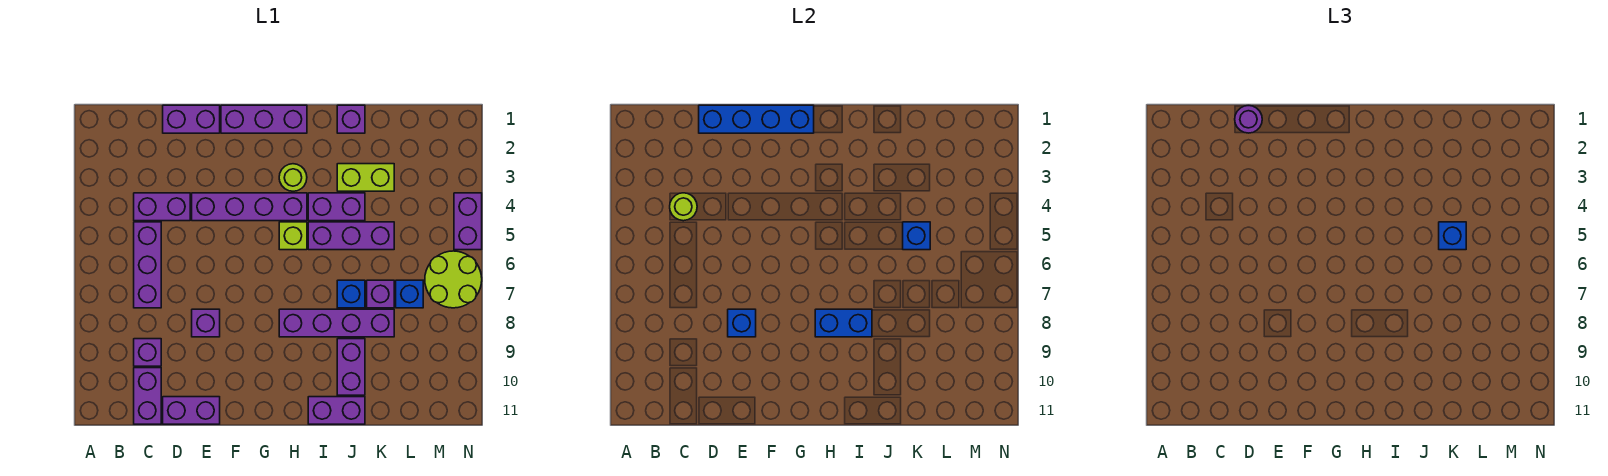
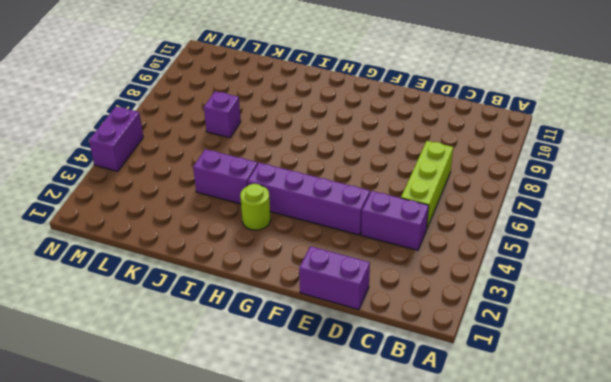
lime 1x3 brick [401,141,453,228] -> purple 1x3 brick [134,222,161,308]
none -> purple 1x1 brick [134,339,161,366]
none -> purple 1x2 brick [134,368,161,424]
none -> purple 1x2 brick [163,397,220,424]
none -> purple 1x1 brick [192,309,220,337]

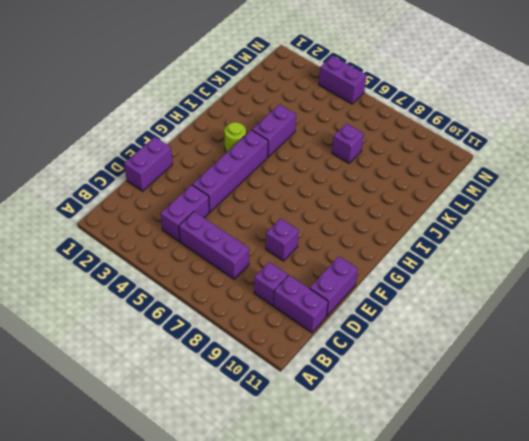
none -> purple 1x3 brick [221,105,307,133]
none -> lime 1x1 brick [279,222,307,250]
none -> purple 1x4 brick [279,309,394,337]
none -> purple 1x3 brick [308,222,394,250]

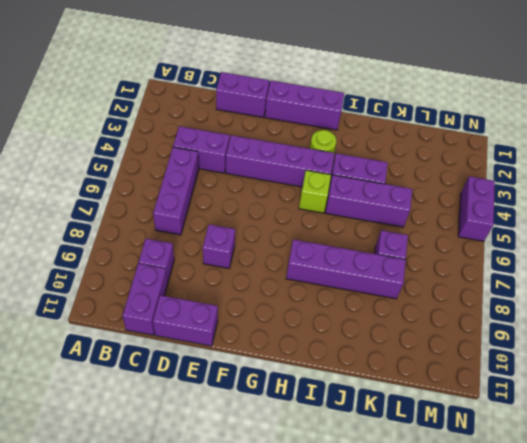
none -> purple 1x2 brick [308,397,365,424]
none -> purple 1x1 brick [337,105,365,133]
none -> lime 1x2 brick [337,164,394,191]
none -> blue 1x1 brick [337,280,365,308]

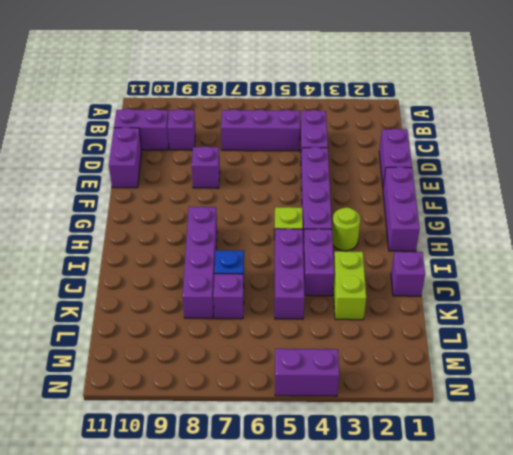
none -> purple 1x2 brick [308,397,365,424]
none -> purple 1x2 brick [337,339,365,395]
none -> blue 1x1 brick [396,280,423,308]
none -> lime 2x2 round brick [425,251,482,308]

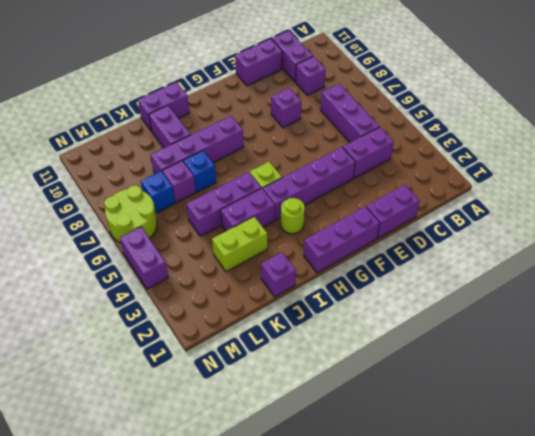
none -> lime 1x1 round brick [670,193,697,221]
none -> blue 1x4 brick [699,105,814,133]
none -> blue 1x1 brick [728,309,756,337]
none -> blue 1x2 brick [815,309,872,337]

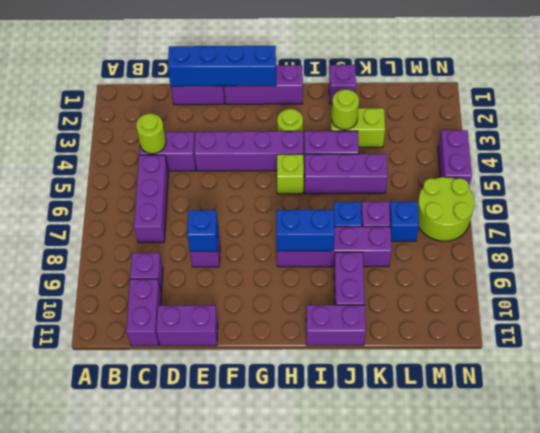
lime 1x1 round brick [332,89,359,130] -> none
none -> blue 1x1 brick [903,222,930,250]
none -> purple 1x1 round brick [1235,106,1262,133]
none -> blue 1x1 brick [1439,222,1466,250]

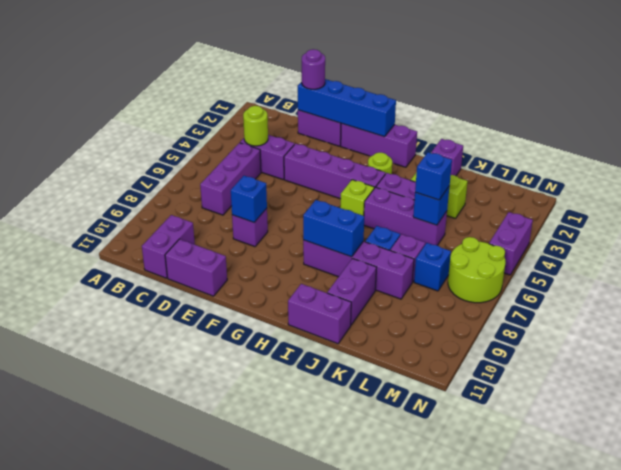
none -> purple 1x1 brick [134,339,161,366]

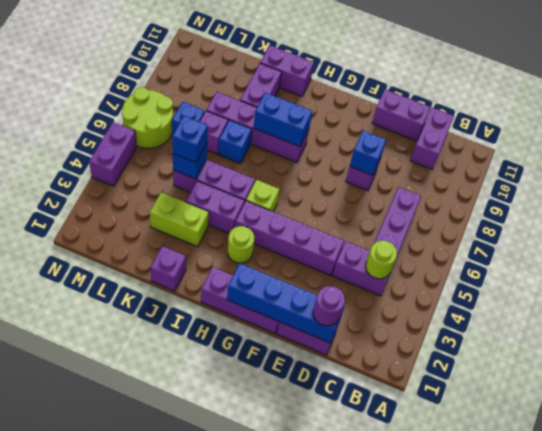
none -> purple 1x1 brick [134,339,161,366]

